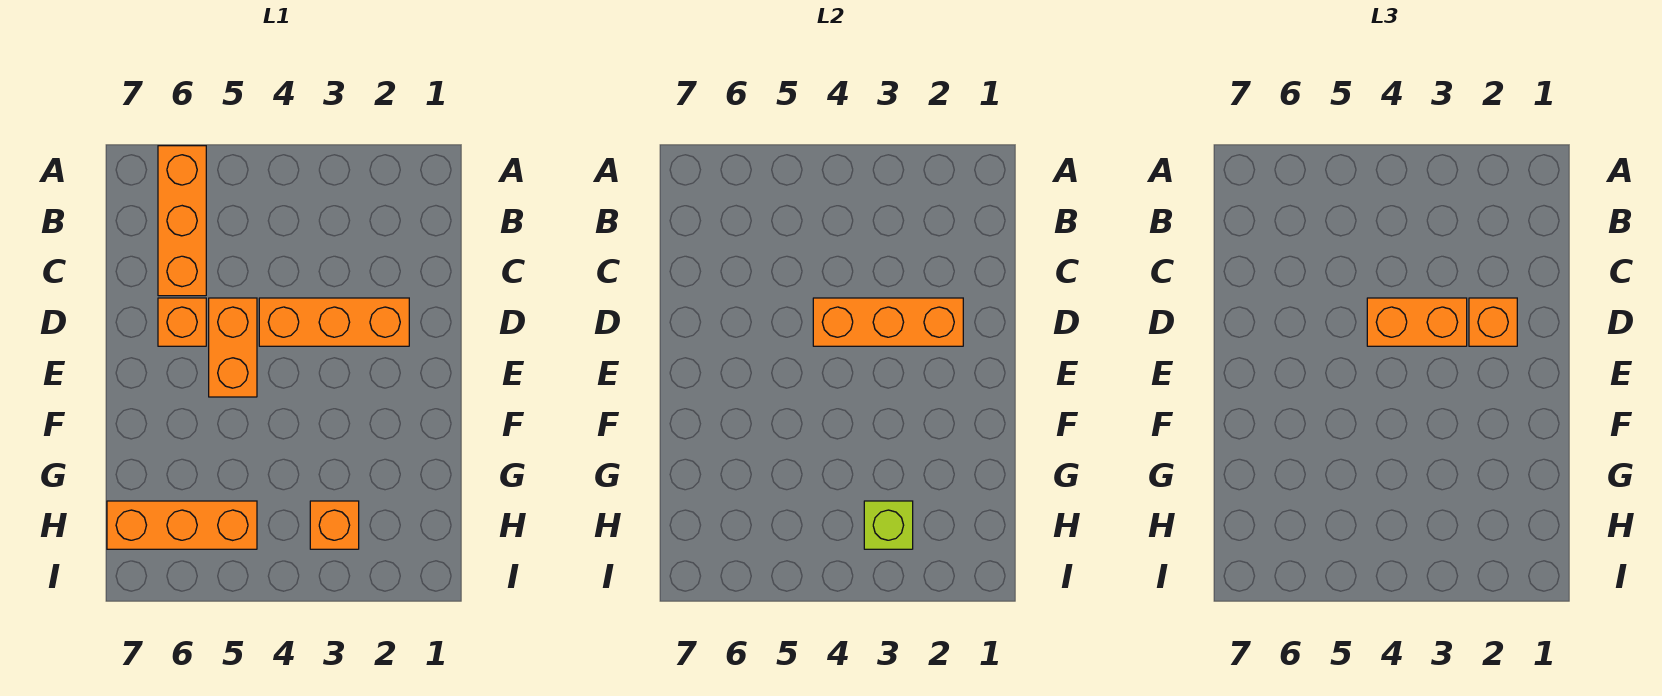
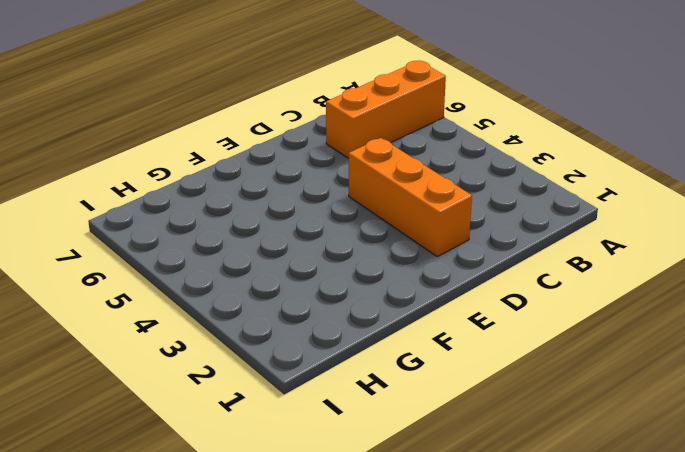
none -> orange 1x2 brick [209,298,257,397]
none -> orange 1x1 brick [158,298,206,346]

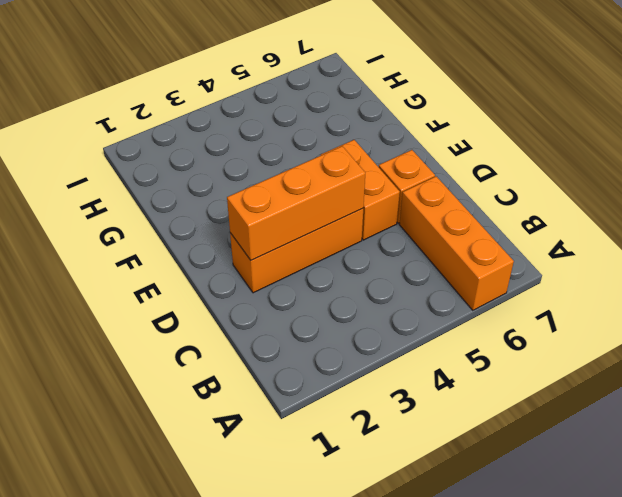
none -> orange 1x1 brick [310,501,359,549]
none -> orange 1x3 brick [107,501,257,549]

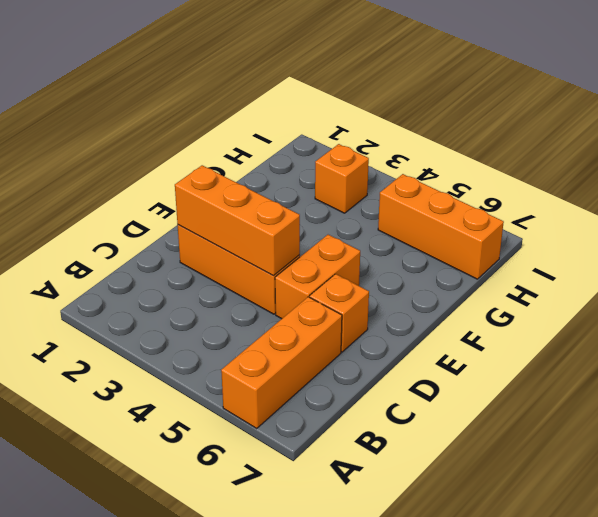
none -> lime 1x1 brick [864,501,913,549]
none -> orange 1x1 brick [1469,298,1517,346]

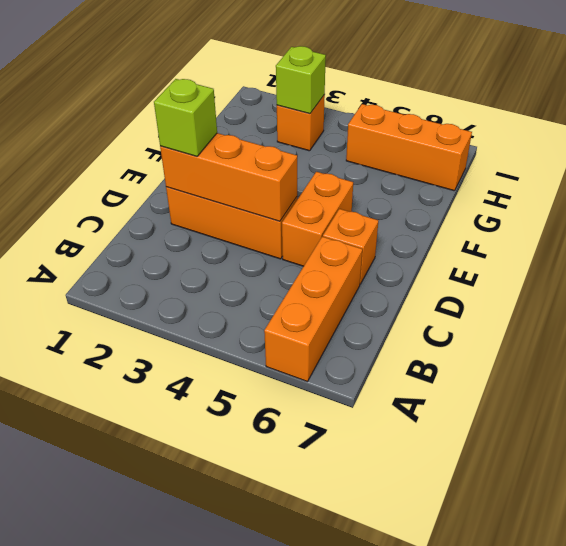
lime 1x1 brick [154,79,217,156] -> orange 1x1 brick [1469,298,1517,346]
none -> orange 1x2 brick [1367,298,1467,346]

